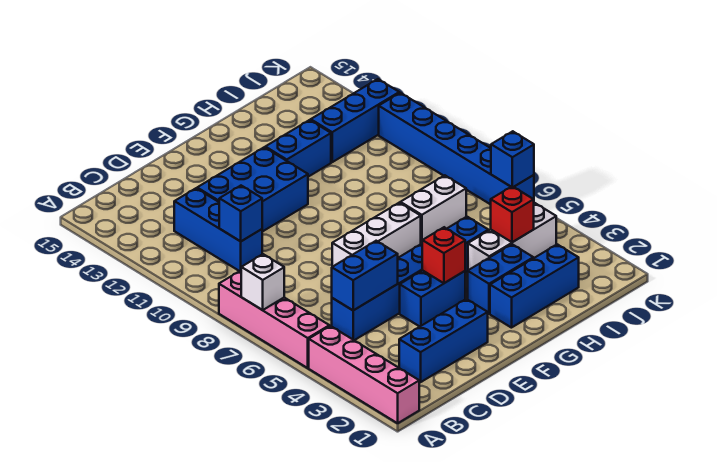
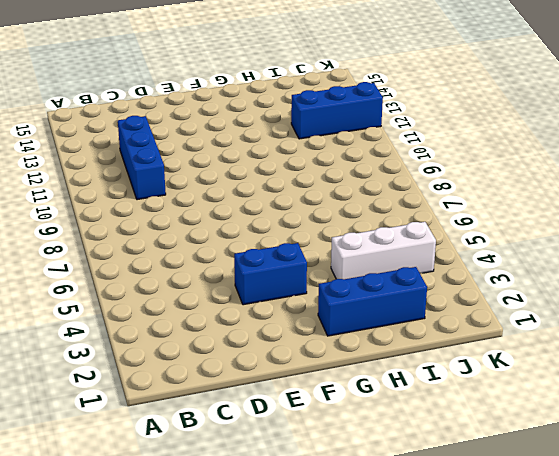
none -> pink 1x4 brick [309,326,419,423]
none -> pink 1x4 brick [219,271,329,368]
none -> blue 1x3 brick [399,299,488,382]

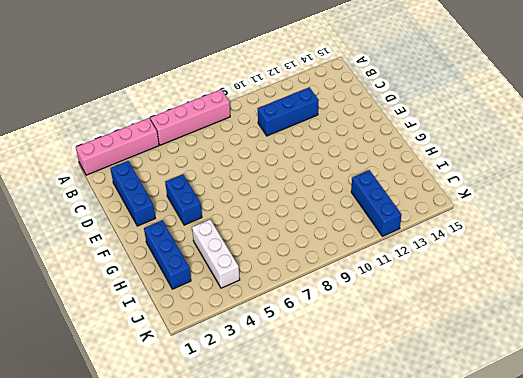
none -> blue 1x6 brick [332,217,488,340]
none -> blue 2x3 brick [197,147,308,232]
none -> white 1x3 brick [332,203,421,267]

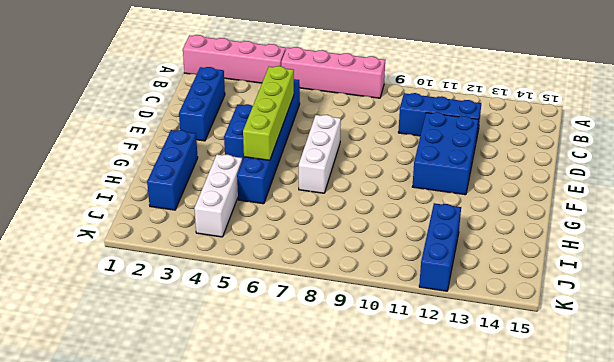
lime 1x4 brick [243,66,294,160] -> blue 1x2 brick [332,241,398,310]
none -> blue 1x2 brick [468,244,533,314]
none -> blue 1x2 brick [265,120,331,177]
none -> white 1x2 brick [400,175,466,244]

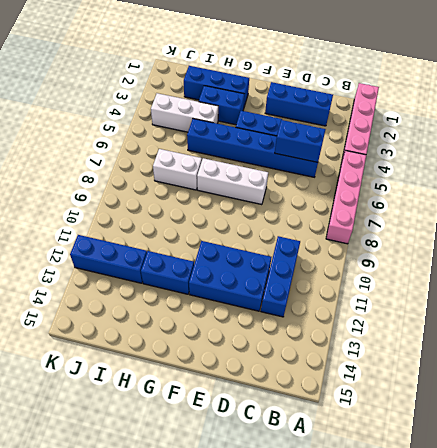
none -> blue 1x6 brick [379,93,534,204]
none -> white 1x1 brick [241,254,284,310]
none -> blue 1x1 brick [219,186,262,241]

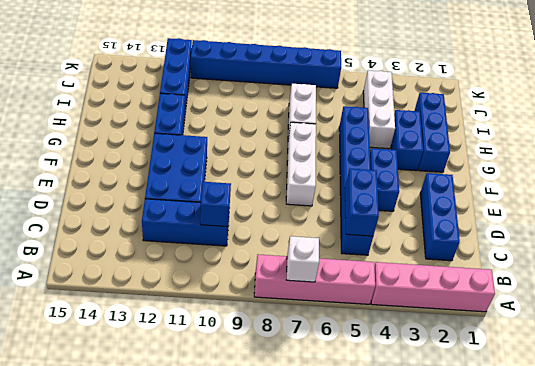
none -> red 1x1 brick [422,227,465,283]
none -> red 1x1 brick [491,186,534,242]
none -> blue 1x1 brick [491,131,534,187]

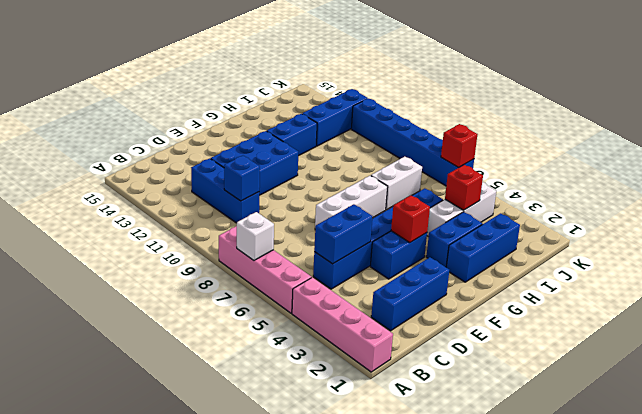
red 1x1 brick [441,124,478,167] -> blue 1x1 brick [491,131,534,187]

